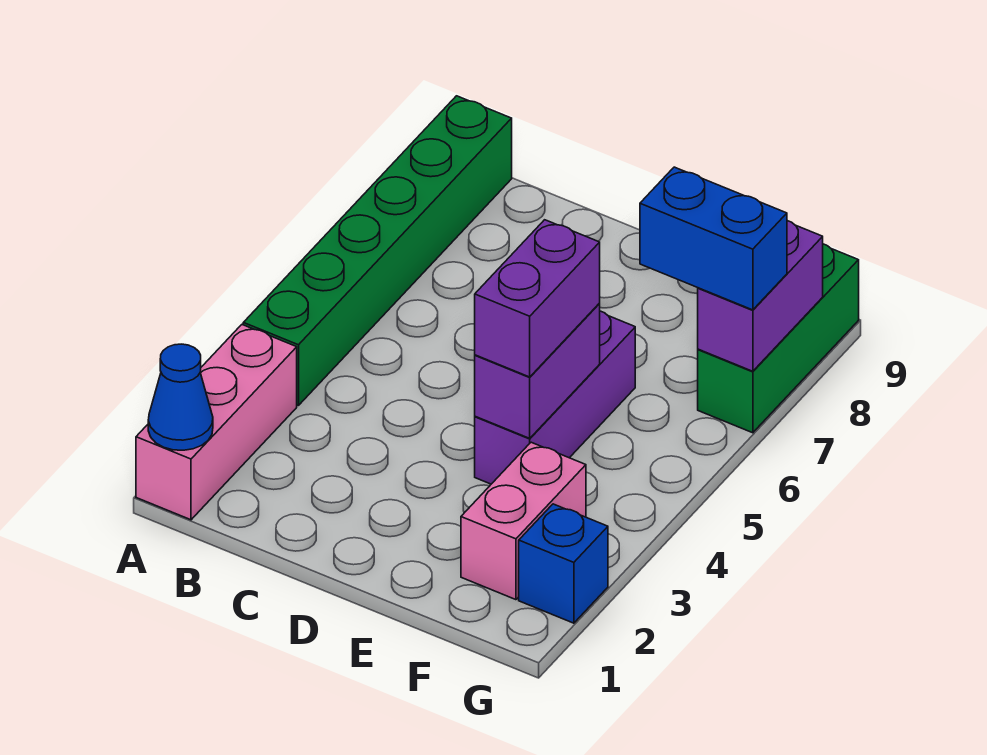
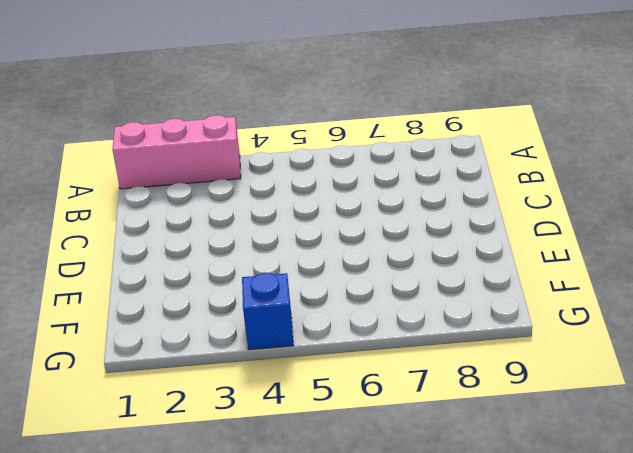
blue 1x1 brick [242,273,293,350] -> blue 1x1 brick moved to [519,504,608,623]
none -> green 1x6 brick [243,96,512,406]
none -> purple 1x3 brick [475,311,635,484]

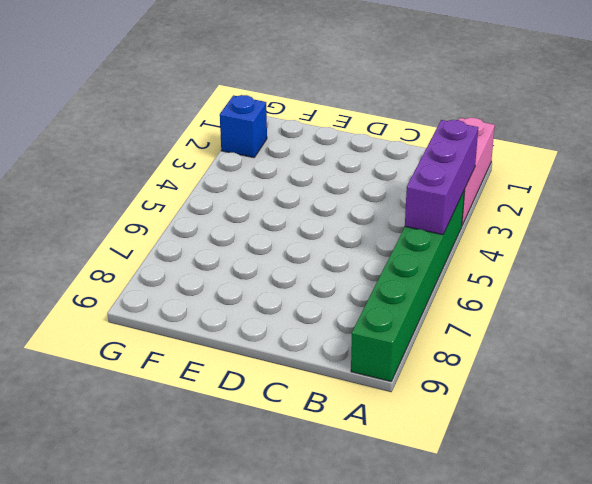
purple 1x3 brick [405,120,478,235] -> purple 1x3 brick moved to [475,311,635,484]
none -> pink 1x2 brick [461,442,586,600]
none -> green 1x3 brick [698,244,859,433]

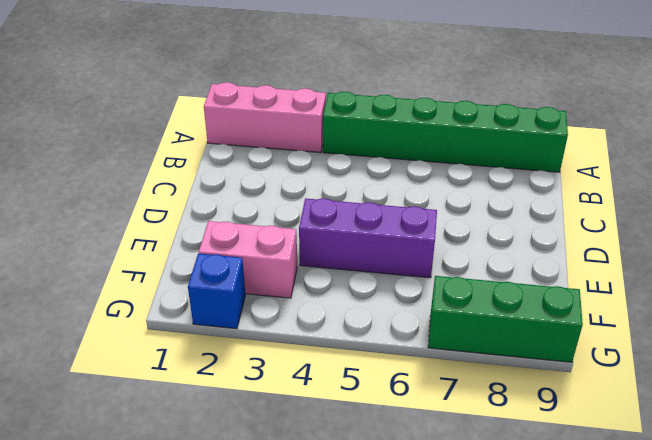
none -> blue 1x1 cone [148,344,213,450]
none -> purple 1x2 brick [475,304,600,438]

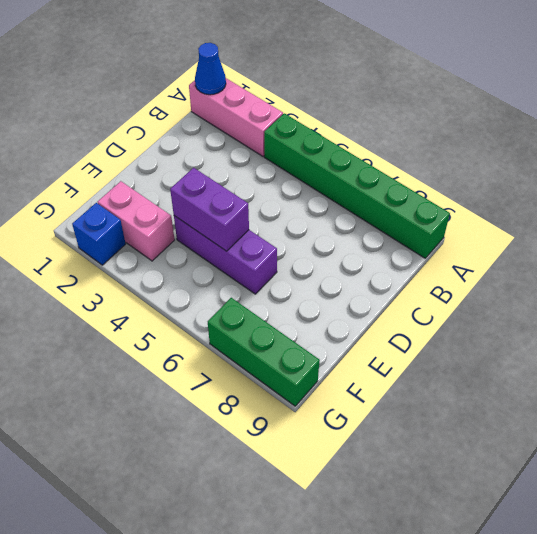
none -> purple 1x2 brick [698,221,823,371]
none -> purple 1x2 brick [475,220,600,377]

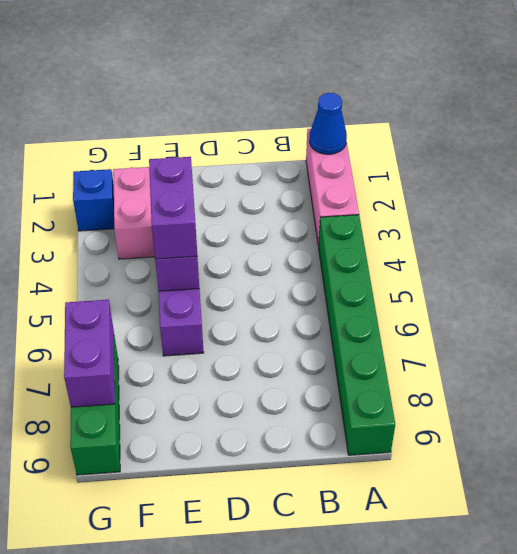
none -> blue 1x2 brick [640,167,787,310]

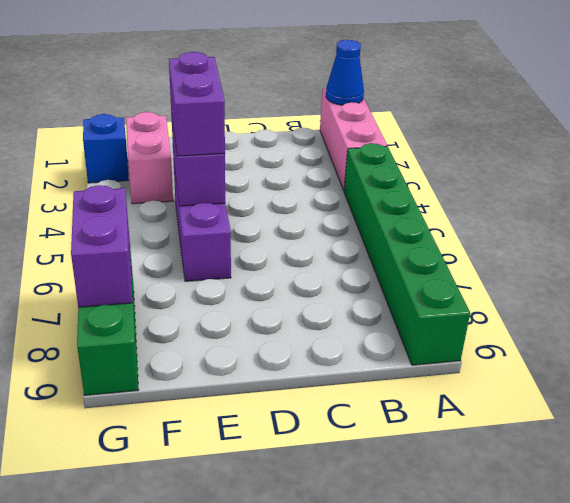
none -> blue 1x2 brick [640,167,787,310]

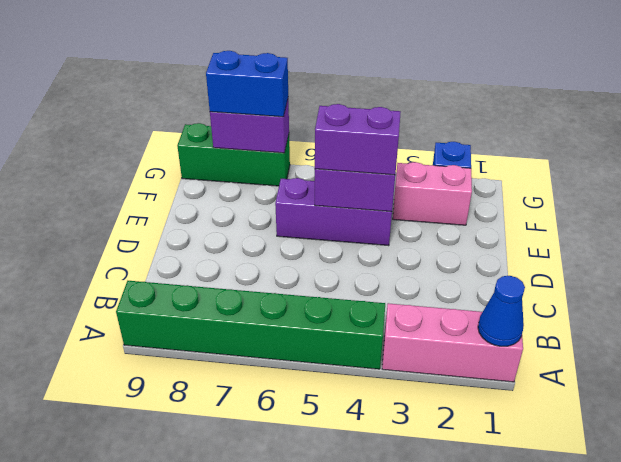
blue 1x2 brick [206,51,288,117] -> blue 1x2 brick turned to [640,167,787,310]

